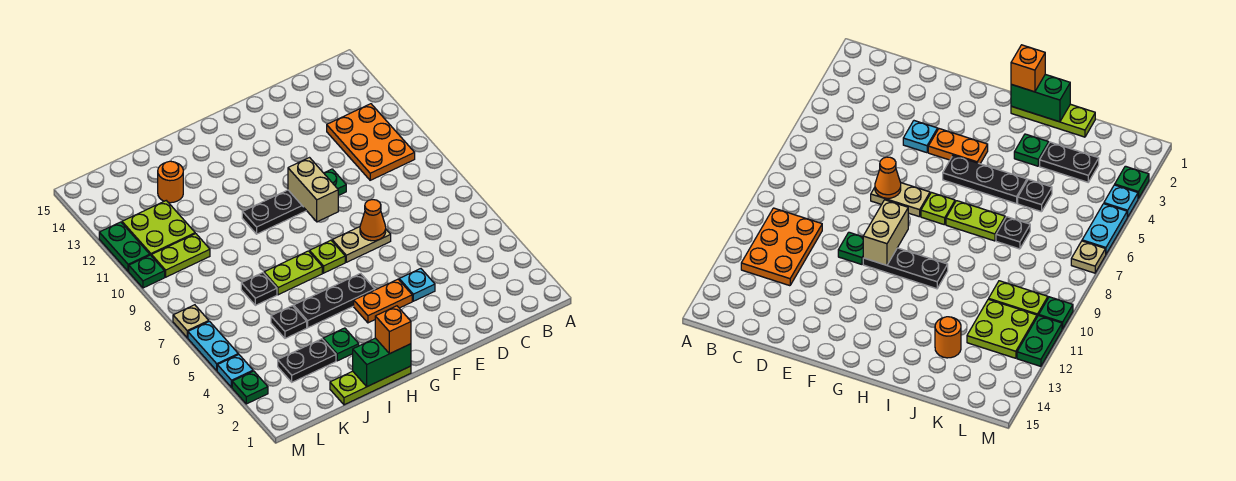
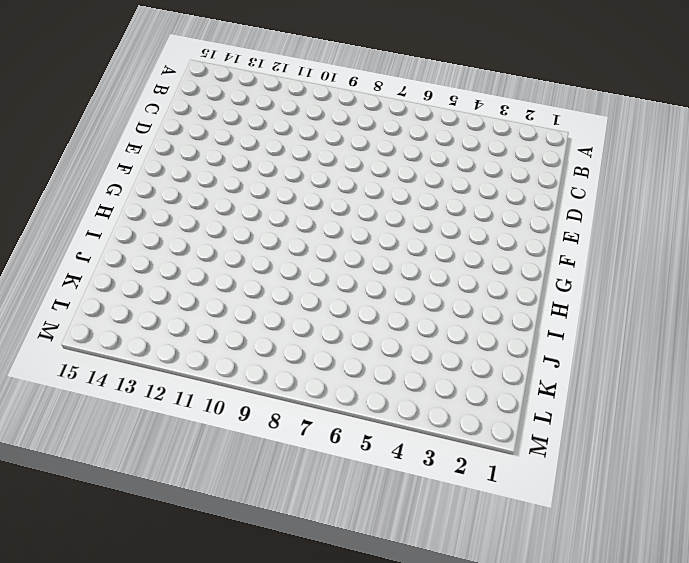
none -> orange 2x3 plate [327,104,415,180]
none -> cyan 1x1 plate [399,269,435,301]
none -> tan 1x2 plate [332,227,391,262]

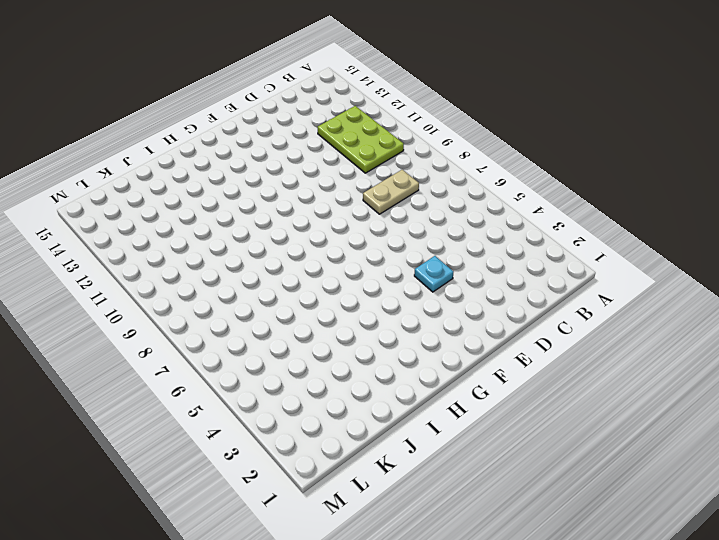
lime 2x3 plate [317,106,404,173] -> orange 2x3 plate [327,104,415,180]
tan 1x2 plate [363,170,419,214] -> tan 1x2 plate moved to [332,227,391,262]
none -> green 1x1 plate [324,169,346,196]
none -> orange 1x2 plate [354,279,412,323]
none -> black 1x3 plate [242,190,306,234]

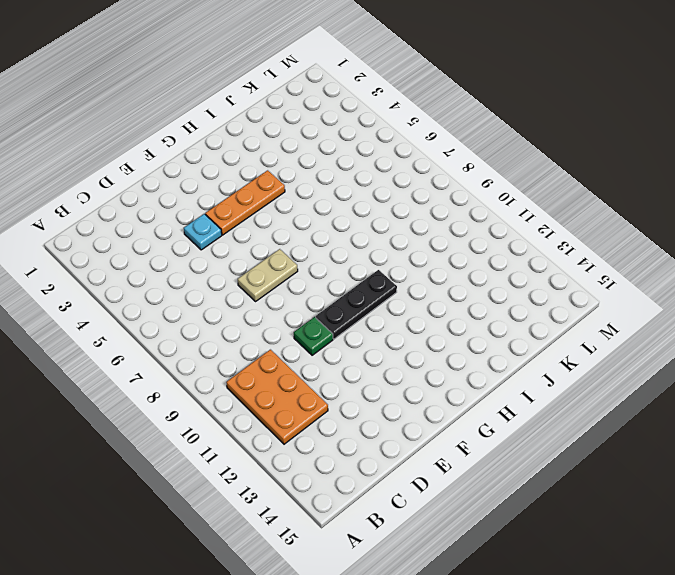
orange 1x3 plate [205,170,285,235] -> orange 1x2 plate [354,279,412,323]
none -> black 1x3 plate [294,273,375,328]
none -> lime 1x1 plate [310,240,345,273]
none -> lime 1x3 plate [330,366,411,405]

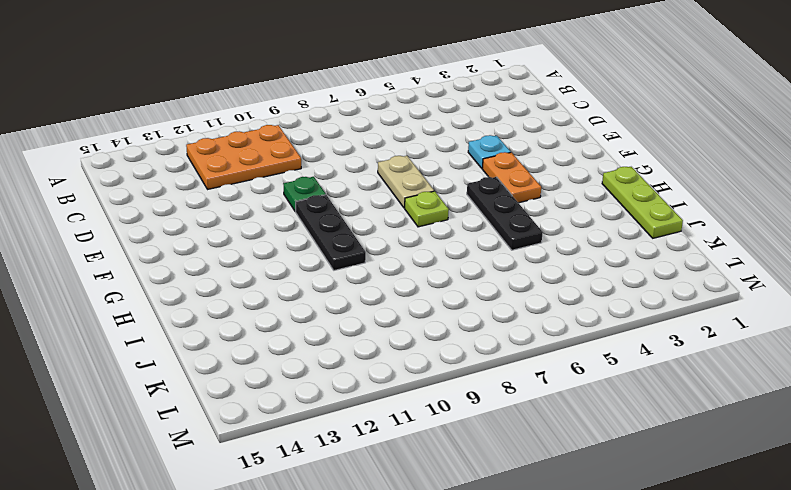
none -> lime 1x2 plate [264,251,322,295]
none -> green 1x1 plate [323,328,359,361]
none -> black 1x2 plate [278,339,336,382]

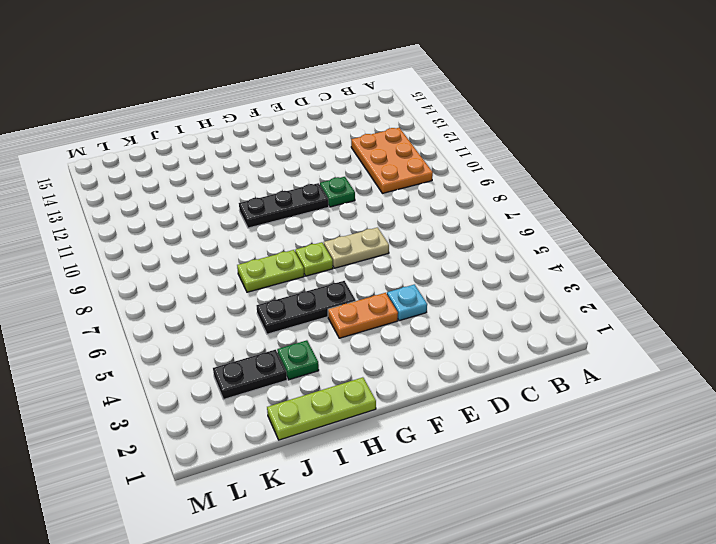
none -> black 1x1 plate [271,306,307,338]
none -> black 1x1 plate [241,273,277,305]
none -> orange 1x1 round brick [158,161,183,203]

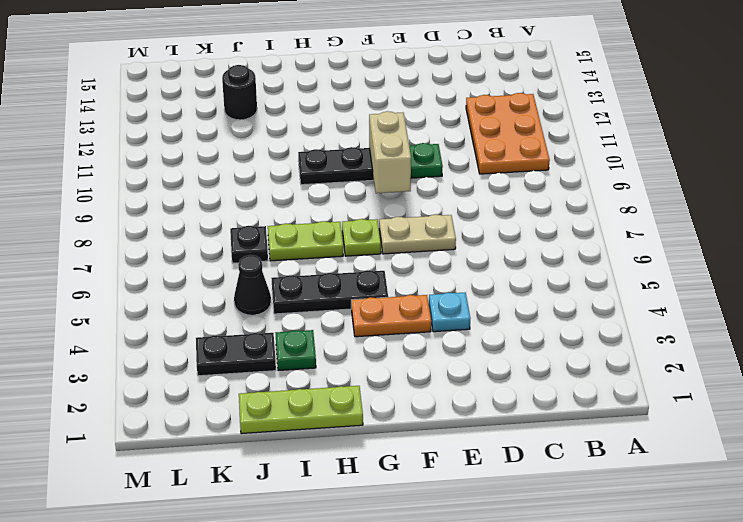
black 1x1 cone [234,255,271,315] -> black 1x1 plate [271,306,307,338]
black 1x1 round brick [222,65,257,120] -> orange 1x1 round brick [158,161,183,203]
none -> lime 1x2 plate [152,234,210,277]
none -> lime 2x2 plate [122,201,195,256]
none -> green 1x1 plate [232,371,268,404]

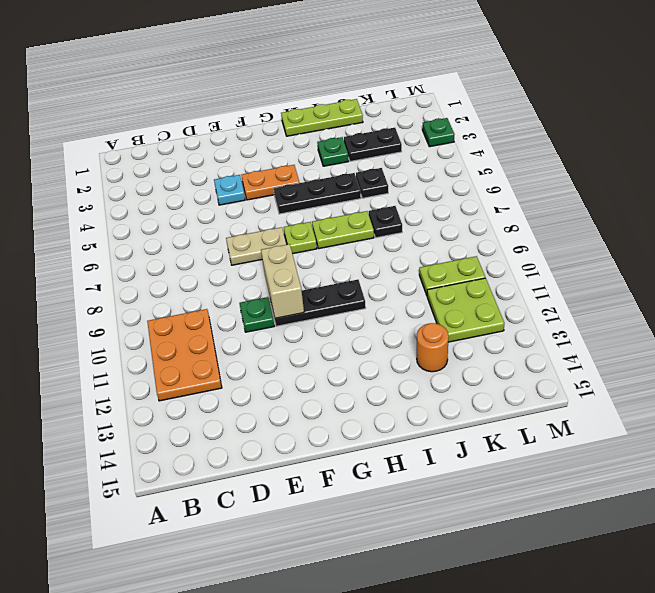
none -> cyan 1x1 plate [217,354,253,387]
none -> cyan 1x2 plate [188,321,238,371]
none -> tan 1x1 plate [173,305,209,338]

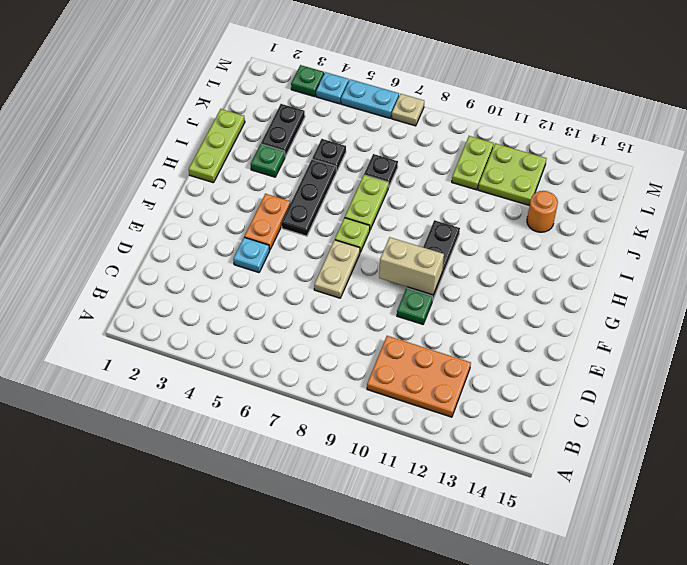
none -> green 1x1 plate [129,255,165,288]
none -> green 1x2 plate [99,222,150,271]
none -> orange 1x1 cone [360,200,386,241]

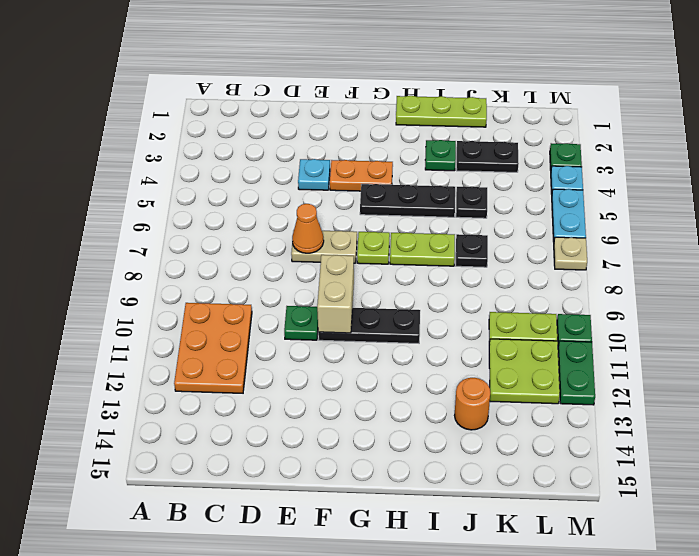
none -> green 1x2 brick [353,338,411,387]
none -> orange 1x1 brick [375,306,411,354]

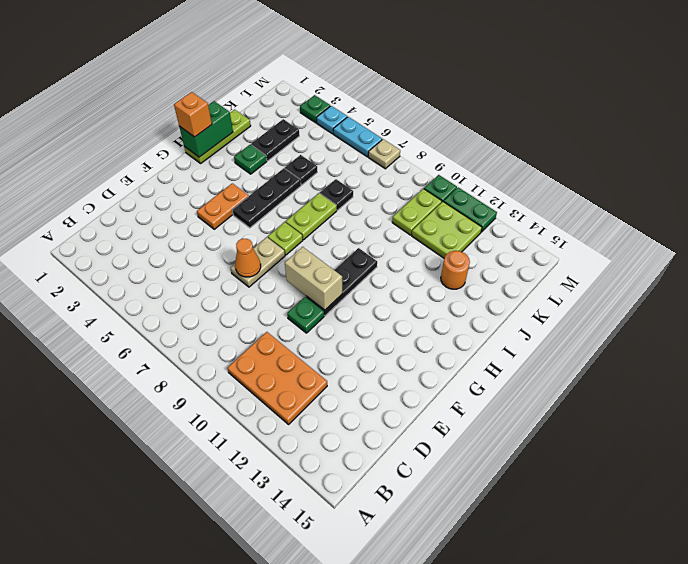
none -> cyan 1x1 plate [399,269,435,301]

